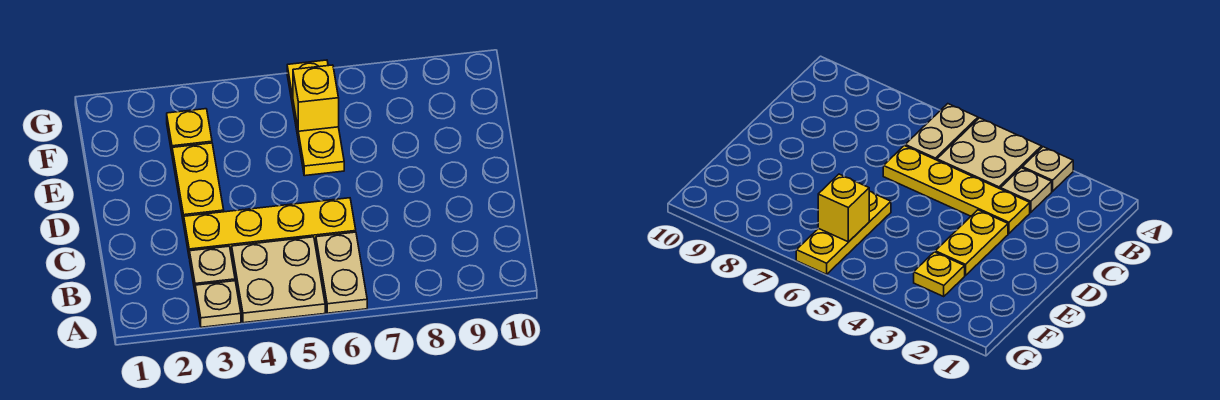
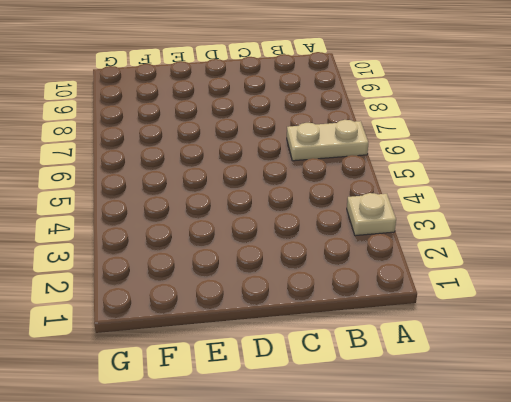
none -> tan 2x2 plate [232,237,325,323]
none -> tan 1x1 plate [190,246,235,290]

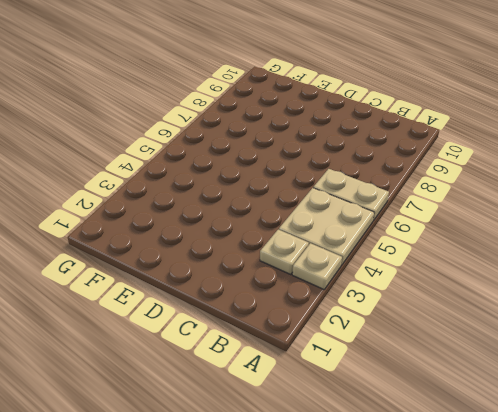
none -> yellow 1x4 plate [184,198,356,258]
none -> yellow 1x2 plate [172,143,224,224]

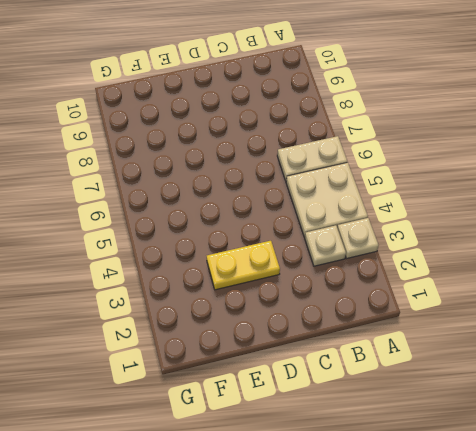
none -> yellow 1x4 plate [184,198,356,258]
none -> yellow 1x3 plate [287,60,344,176]

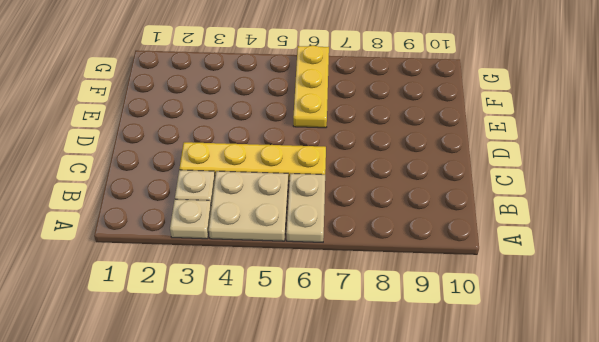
none -> yellow 1x2 plate [172,143,224,224]
none -> yellow 1x1 plate [167,109,212,152]

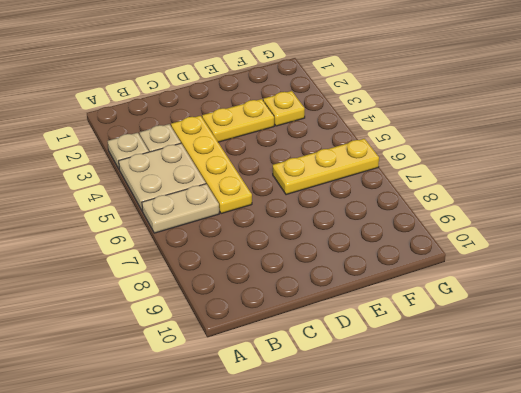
none -> yellow 1x1 brick [293,65,339,131]

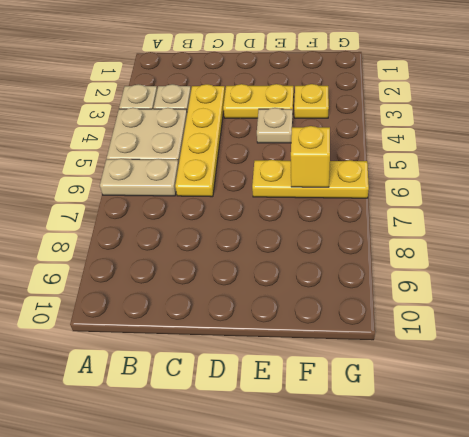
tan 1x1 plate [257,108,293,143] -> none

